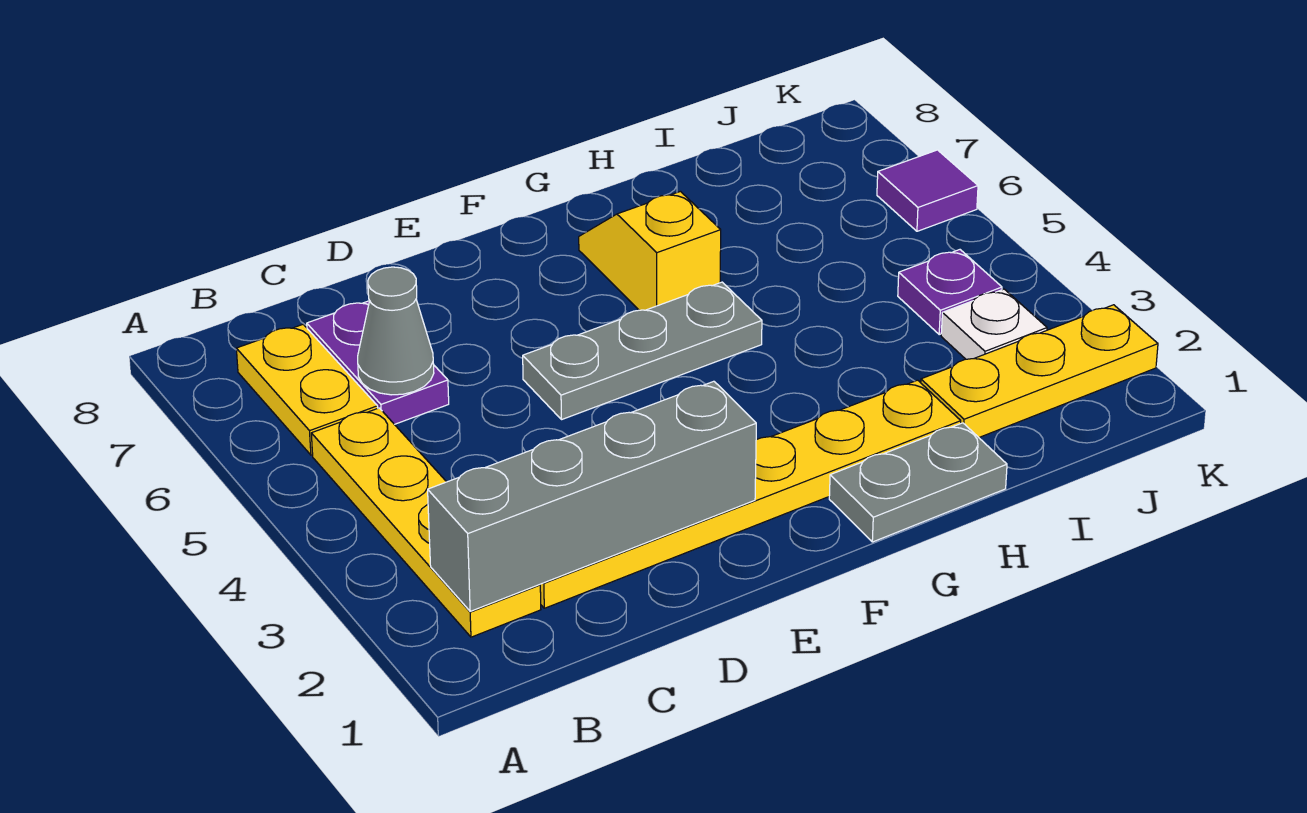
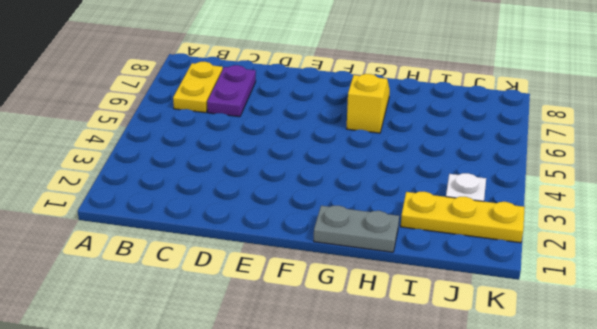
none -> yellow 1x4 plate [311,408,541,637]
none -> yellow 1x6 plate [540,380,961,608]
none -> grey 1x3 plate [523,282,762,420]

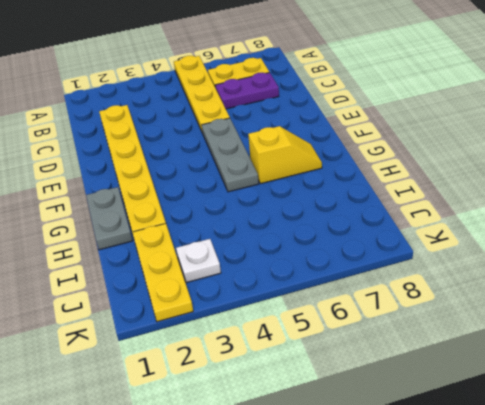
yellow 1x4 plate [174,56,230,133] -> yellow 1x4 plate turned to [311,408,541,637]
none -> purple 1x1 plate [898,250,1002,334]
none -> purple 1x1 tile [877,150,978,231]
none -> grey 1x4 brick [428,381,756,611]

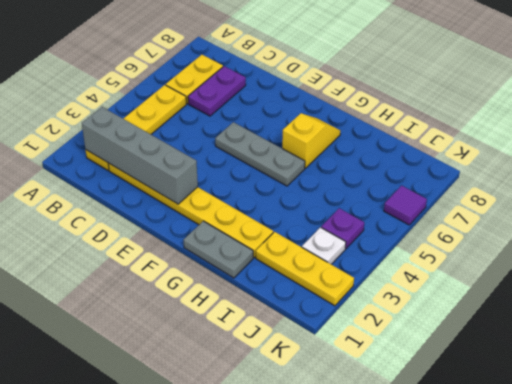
none -> grey 1x1 cone [358,267,434,395]

